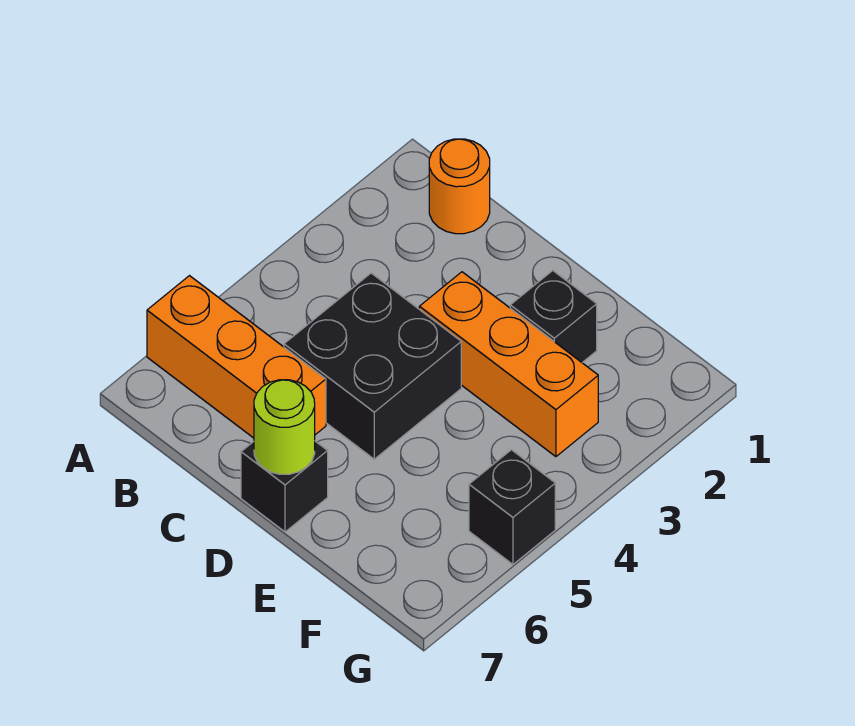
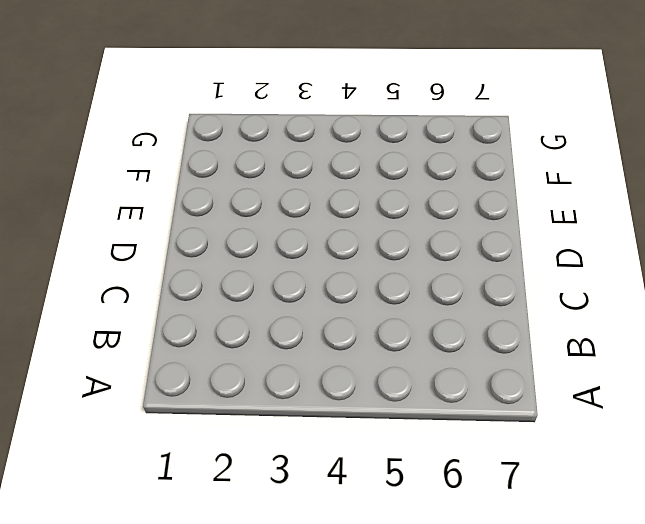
none -> orange 1x3 brick [147,276,326,438]
none -> orange 1x1 round brick [429,139,490,234]

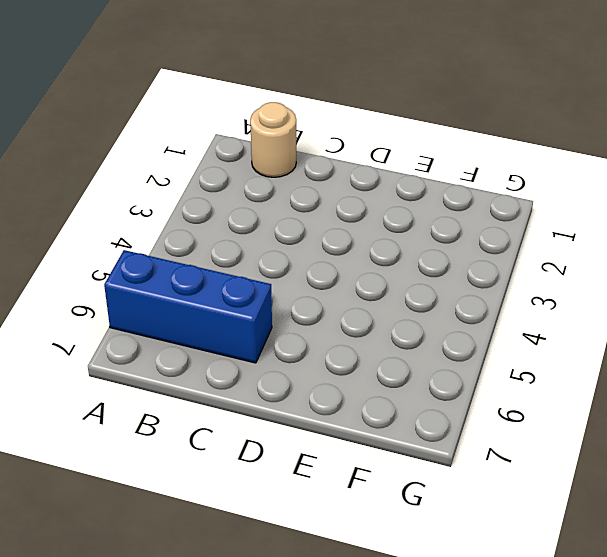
blue 1x3 brick [104,250,272,363] -> orange 1x3 brick [147,276,326,438]
tan 1x1 round brick [250,102,296,177] -> orange 1x1 round brick [429,139,490,234]
none -> black 2x2 brick [284,273,461,459]
none -> orange 1x3 brick [419,272,598,457]

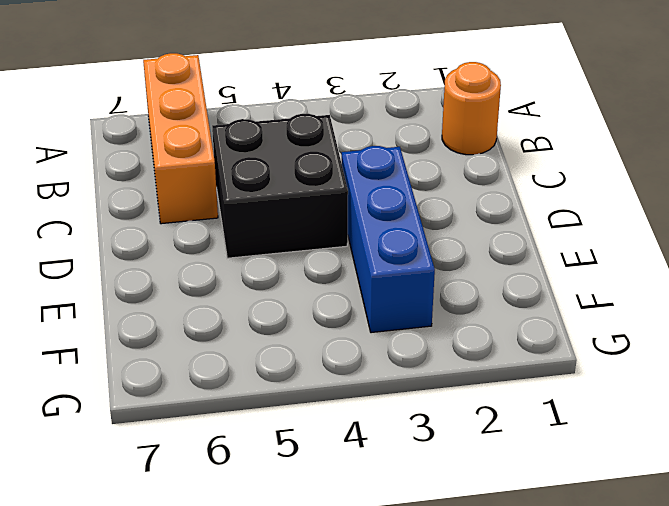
blue 1x3 brick [342,146,435,333] -> orange 1x3 brick [419,272,598,457]
none -> black 1x1 brick [241,441,328,532]
none -> black 1x1 brick [510,271,597,362]

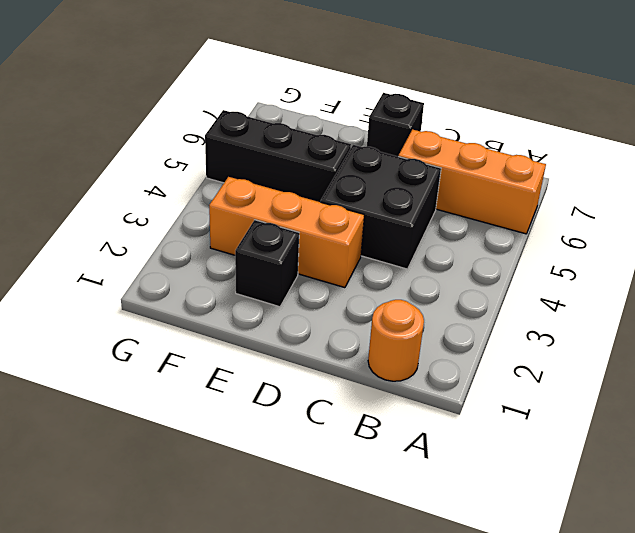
black 1x3 brick [205,110,351,202] -> black 1x1 brick [469,450,555,564]
none -> lime 1x1 round brick [254,380,315,474]

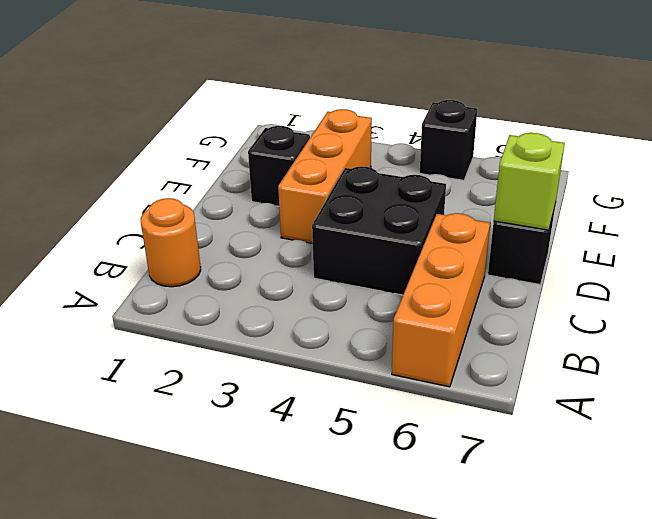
lime 1x1 brick [494,133,565,230] -> lime 1x1 round brick [254,380,315,474]

